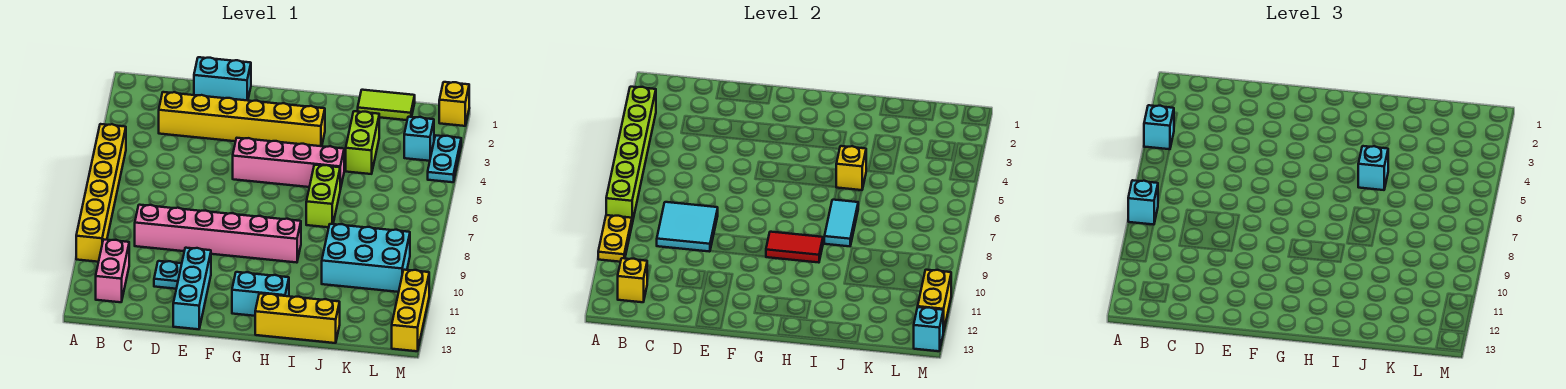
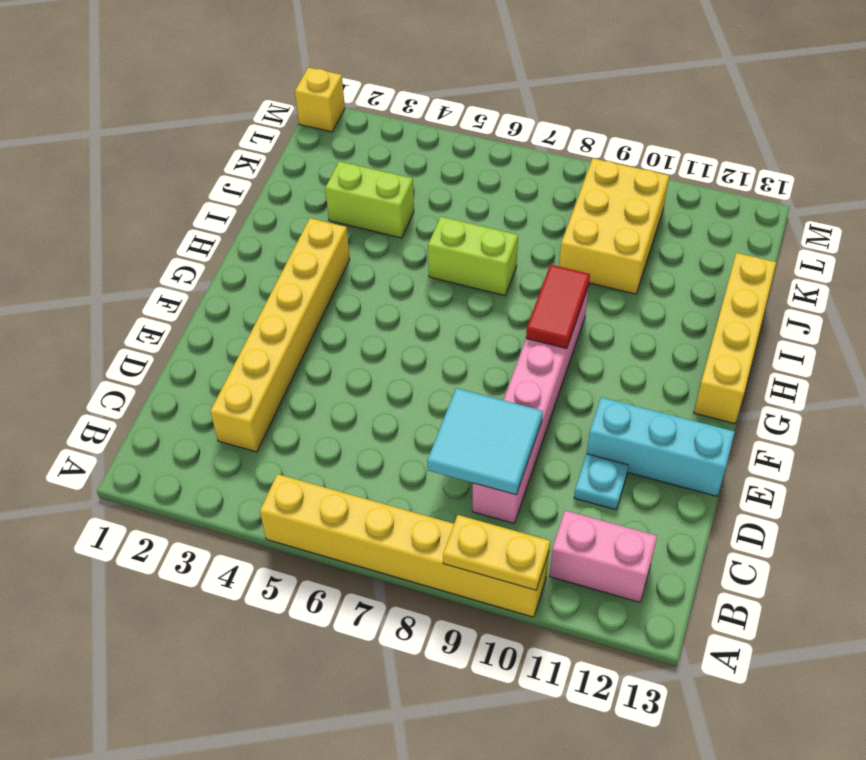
yellow 1x4 brick [694,253,776,424] -> yellow 1x3 brick [255,293,340,343]
yellow 2x3 brick [559,158,669,294] -> cyan 2x3 brick [322,224,410,292]
none -> cyan 1x2 brick [194,57,251,101]
none -> pink 1x4 brick [233,138,344,189]
none -> cyan 1x2 brick [232,272,289,316]
none -> lime 1x2 tile [358,90,415,120]

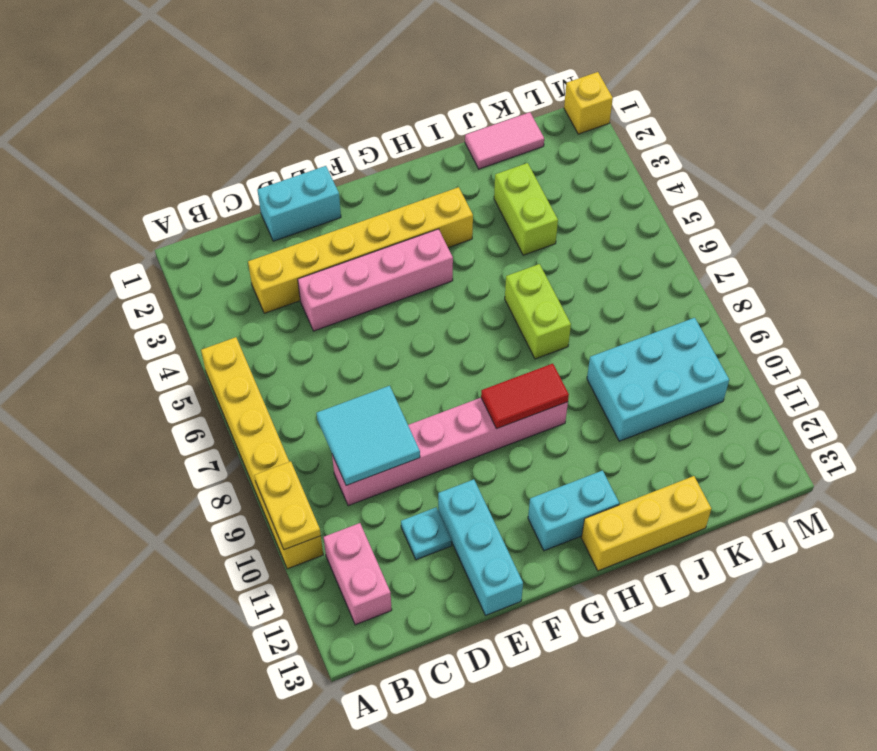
pink 1x4 brick [298,229,453,331] -> pink 1x4 brick moved to [233,138,344,189]
pink 1x2 tile [465,112,544,169] -> lime 1x2 tile [358,90,415,120]
none -> cyan 1x1 brick [404,117,434,161]
none -> cyan 1x2 plate [428,136,461,182]
none -> yellow 1x3 brick [392,270,429,351]
none -> lime 1x6 brick [606,87,656,223]

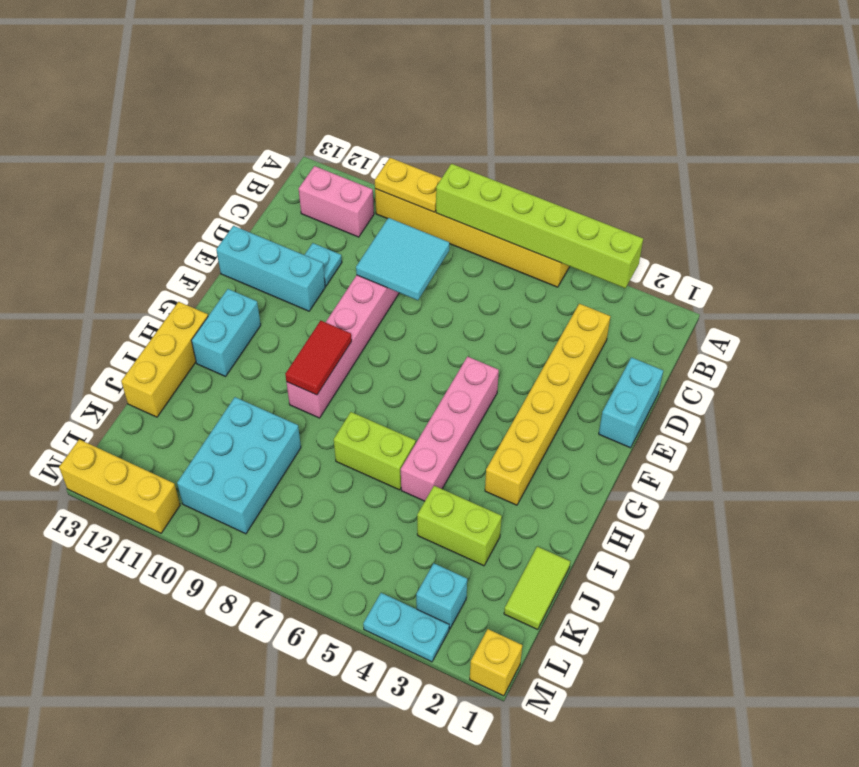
none -> yellow 1x1 brick [618,258,647,302]
none -> yellow 1x1 brick [836,146,866,190]
none -> cyan 1x2 tile [824,200,858,246]
none -> yellow 1x2 brick [918,270,951,332]

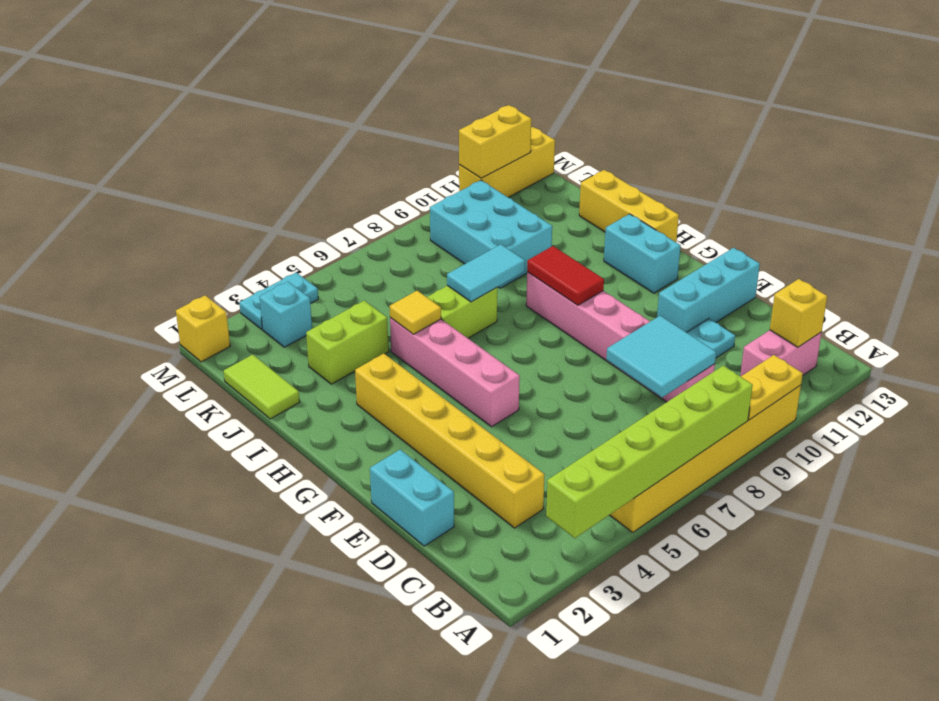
yellow 1x1 tile [390,291,441,334] -> yellow 1x1 brick [836,146,866,190]
none -> cyan 1x1 brick [914,307,943,351]
none -> cyan 1x1 brick [1144,105,1174,149]
none -> cyan 1x1 brick [1128,180,1158,225]
none -> cyan 1x1 brick [1358,146,1388,190]

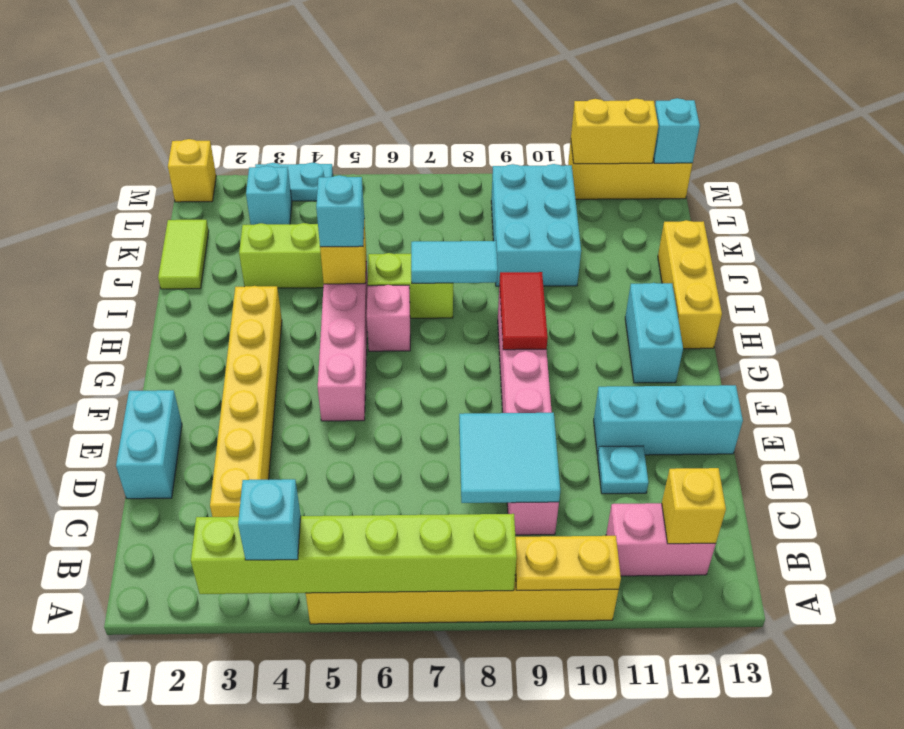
pink 1x1 brick [367,285,410,351] -> none
none -> cyan 1x1 brick [1128,180,1158,225]

